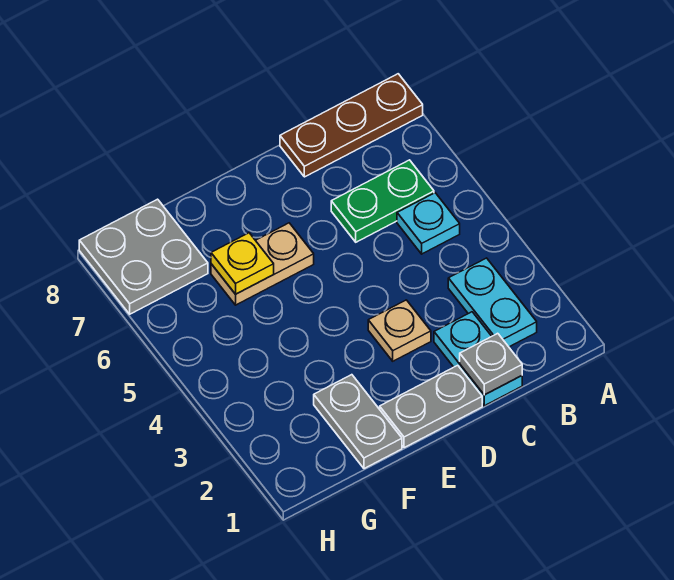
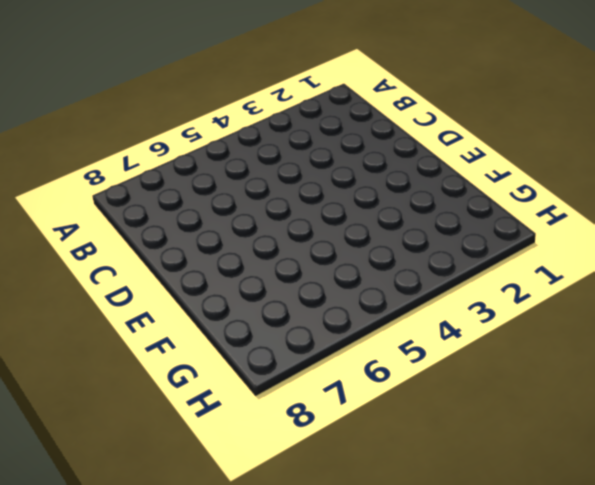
none -> brown 1x3 plate [280,74,423,177]
none -> cyan 1x2 plate [448,258,537,347]
none -> cyan 1x1 plate [397,193,460,254]

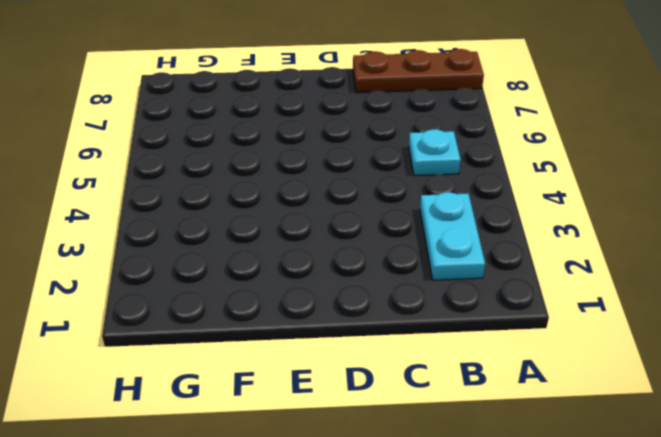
none -> green 1x2 plate [331,160,434,242]
none -> cyan 1x2 plate [434,312,522,406]
none -> grey 1x2 plate [380,365,482,448]

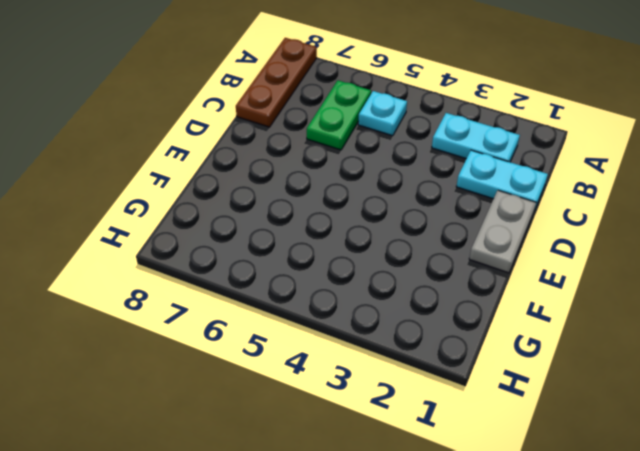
none -> tan 1x1 plate [368,300,431,361]
none -> tan 1x2 plate [211,223,314,305]
none -> grey 1x2 plate [314,375,402,469]

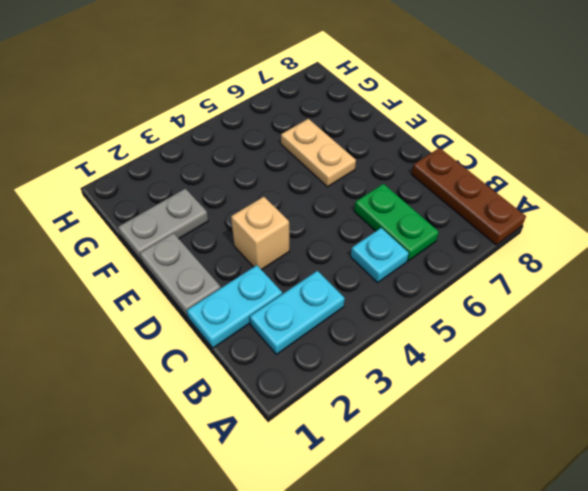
tan 1x1 brick [231,197,289,270] -> tan 1x1 plate [368,300,431,361]
none -> grey 2x2 plate [79,199,208,314]
none -> grey 1x1 plate [460,333,522,395]
none -> yellow 1x1 plate [211,233,274,294]

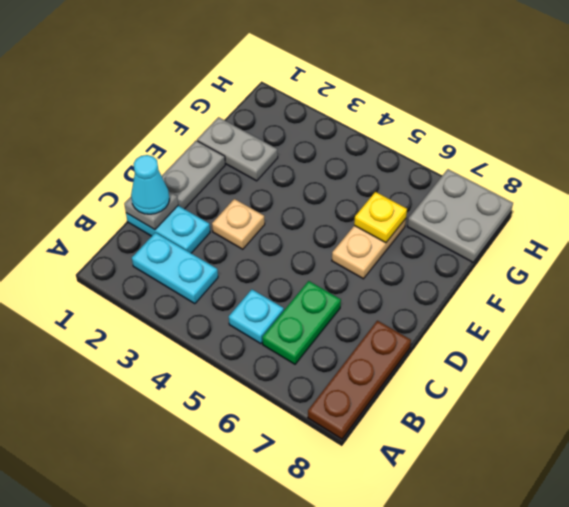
cyan 1x1 cone [131,155,169,214] -> none

